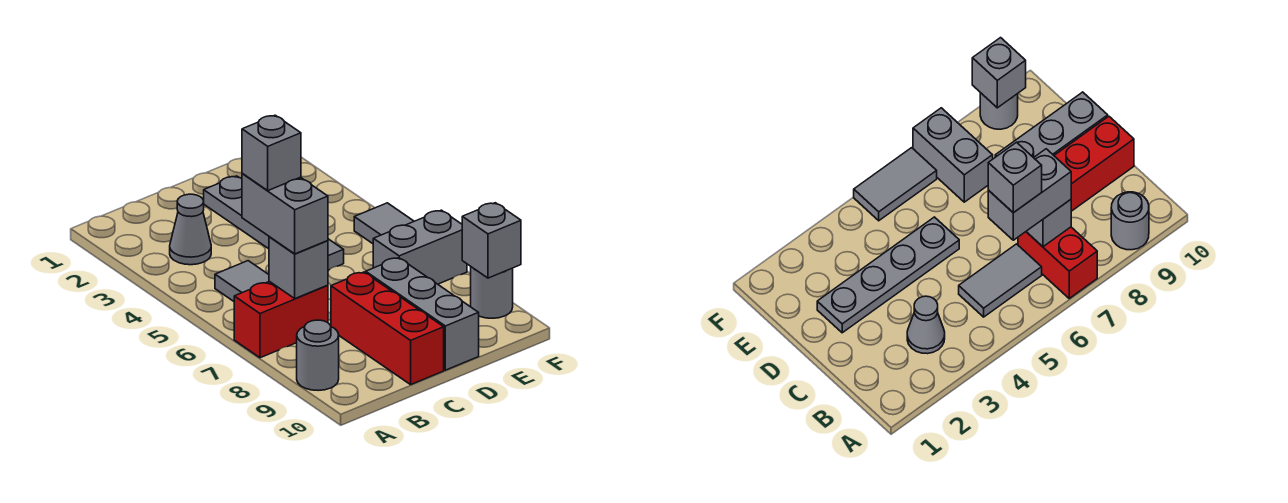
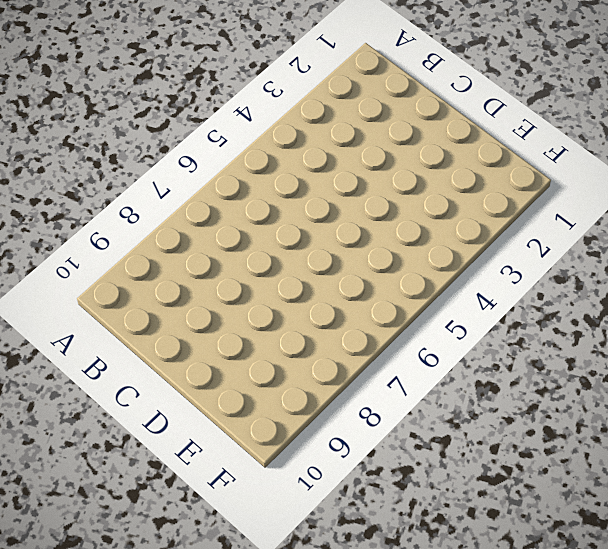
none -> red 1x2 brick [234,281,328,358]
none -> grey 1x1 round brick [297,320,339,391]
none -> grey 1x1 cone [170,194,211,265]

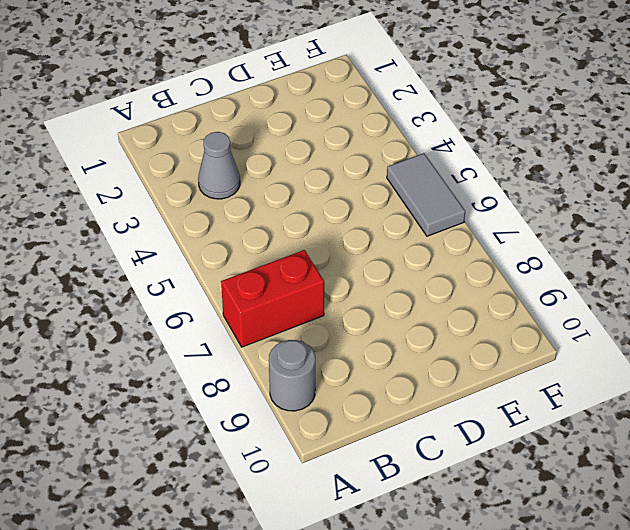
none -> grey 1x2 tile [215,261,269,301]
none -> red 1x3 brick [331,272,444,385]
none -> grey 1x4 plate [204,176,344,270]

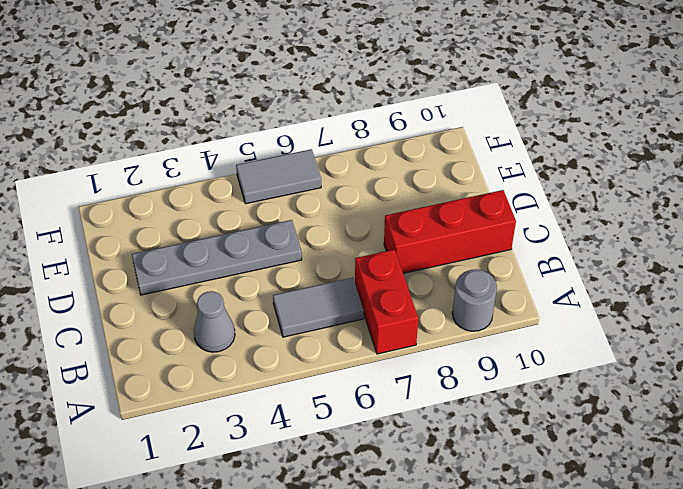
none -> grey 1x3 brick [366,258,479,370]
none -> grey 1x2 brick [373,210,467,284]
none -> grey 1x1 round brick [471,267,513,318]

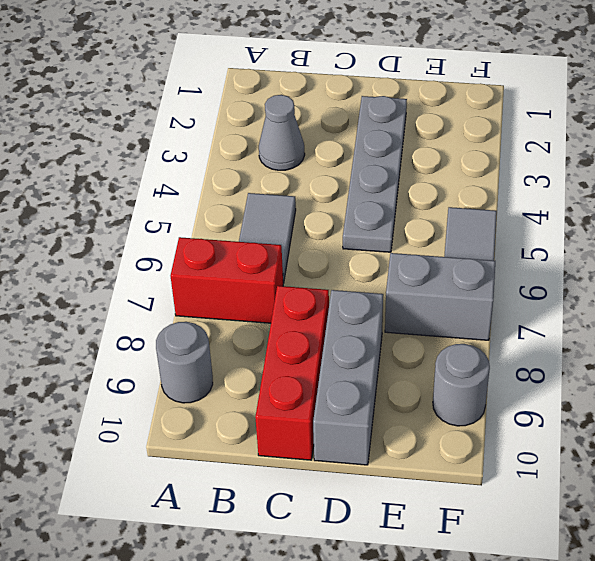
none -> grey 1x1 brick [269,237,328,298]
none -> grey 1x1 brick [462,203,521,278]
none -> grey 1x2 brick [242,174,328,254]

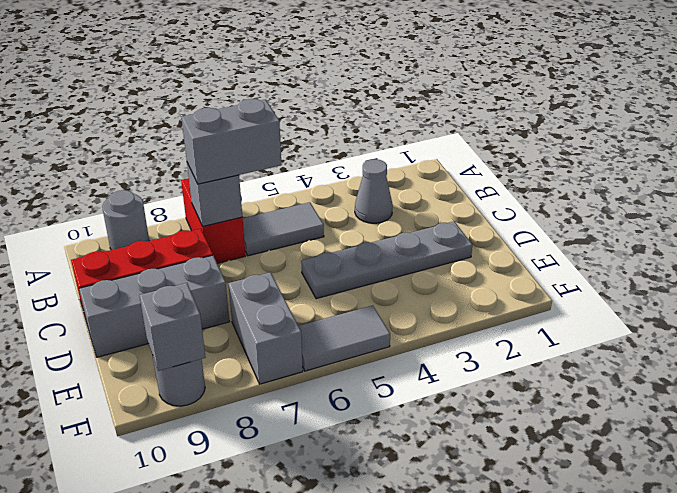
none -> grey 1x1 brick [242,115,301,191]

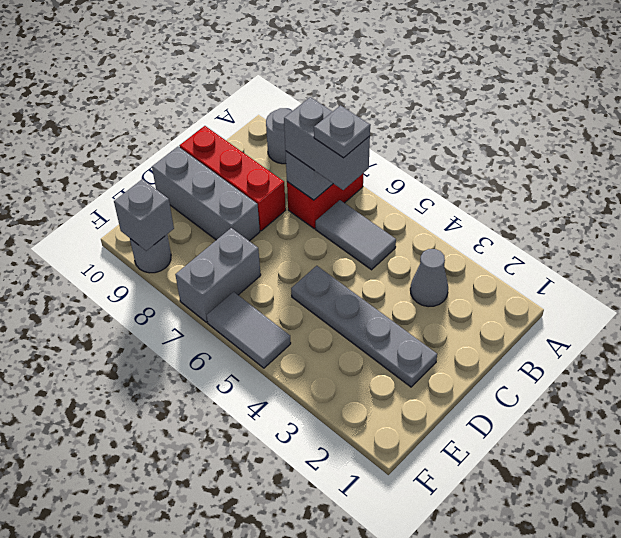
grey 1x1 plate [314,105,370,158] -> grey 1x1 brick [242,115,301,191]

